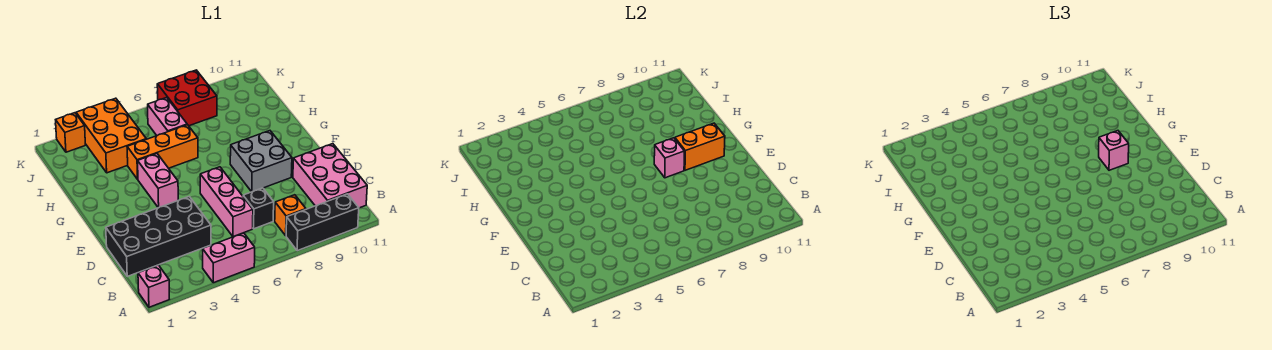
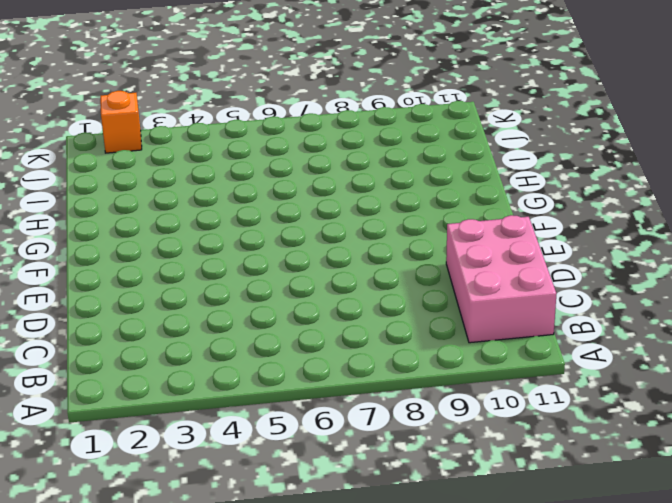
none -> pink 1x1 brick [138,265,169,307]
none -> pink 1x2 brick [203,233,255,283]
none -> black 1x3 brick [286,194,359,251]

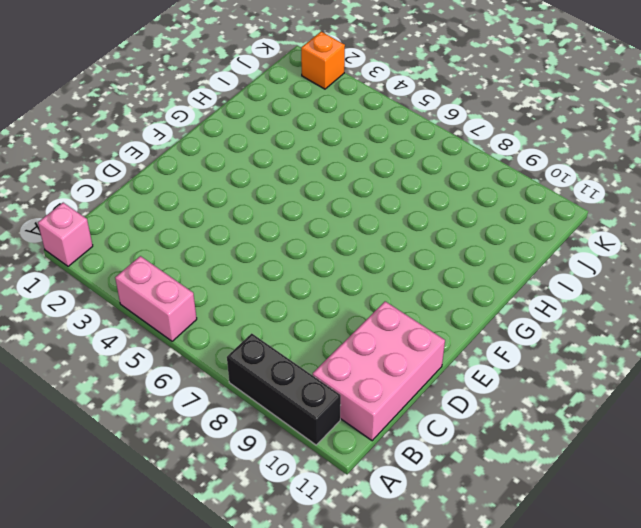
none -> orange 1x1 brick [275,195,306,236]
none -> black 2x4 brick [106,197,211,276]
none -> pink 1x3 brick [200,167,253,237]

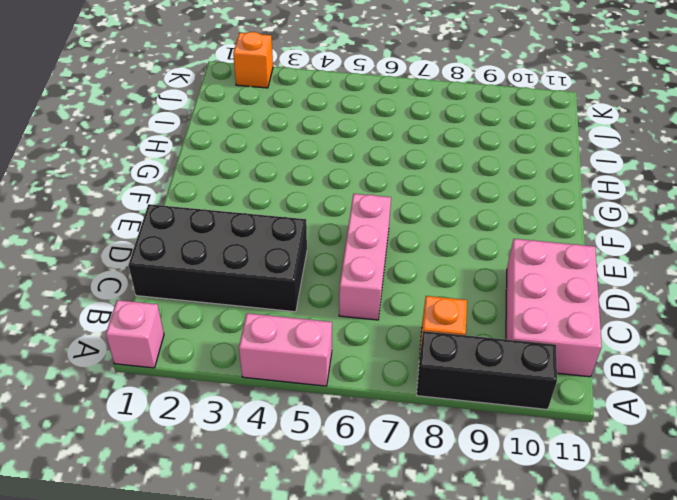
none -> black 1x1 brick [243,188,274,229]
none -> grey 2x2 brick [230,131,292,192]
none -> pink 1x2 brick [138,154,178,208]

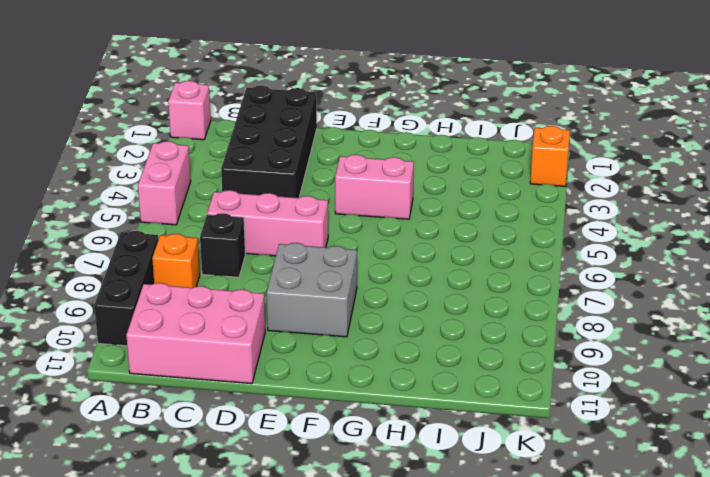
none -> orange 1x3 brick [127,125,198,179]
none -> orange 2x3 brick [76,98,146,173]
none -> pink 1x2 brick [148,97,187,136]

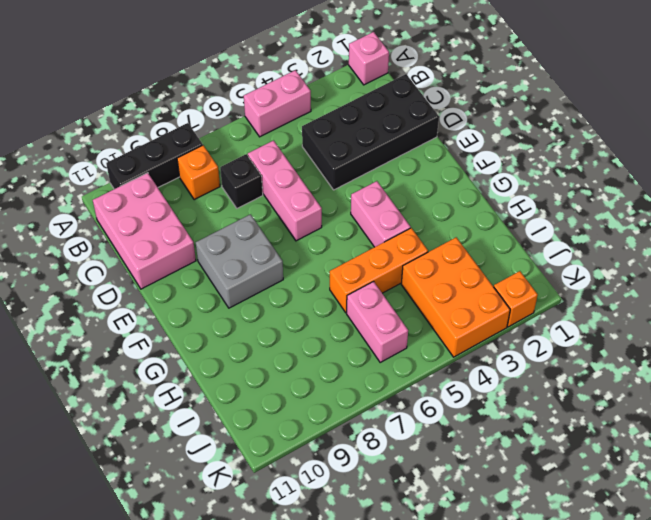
none -> red 2x2 brick [157,70,217,126]
none -> pink 1x1 brick [654,138,684,178]
none -> orange 1x2 brick [675,123,725,170]

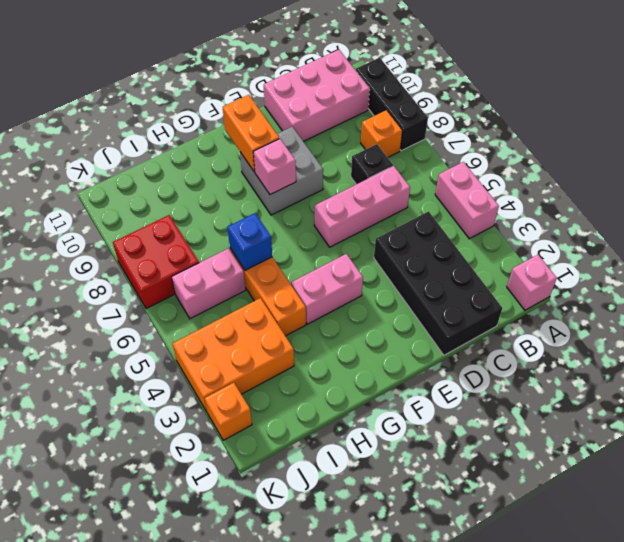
blue 1x1 brick [227,213,272,270] -> none
none -> pink 1x1 brick [1099,131,1129,170]

